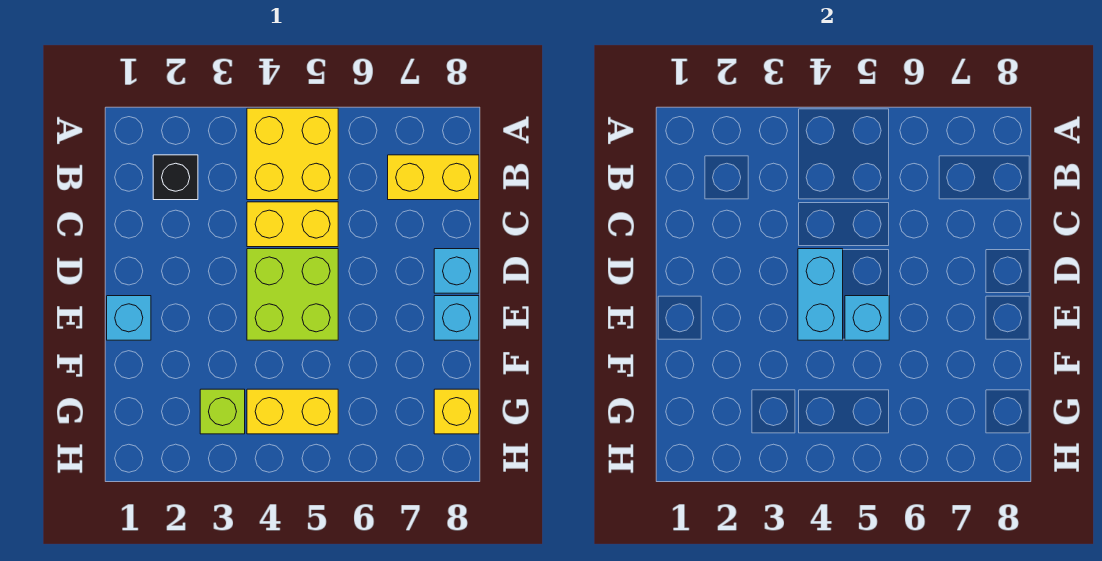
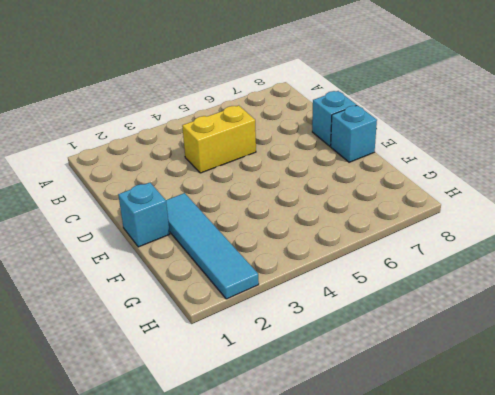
cyan 1x4 tile [166,193,259,299] -> none
none -> yellow 2x2 brick [247,108,338,200]
none -> black 1x1 brick [153,155,198,200]
none -> yellow 1x2 brick [388,155,479,200]

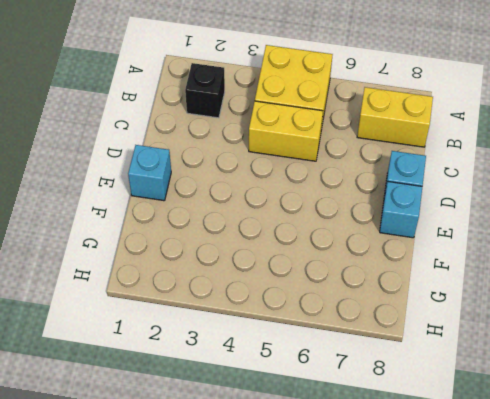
none -> lime 2x2 brick [247,249,338,340]
none -> lime 1x1 brick [200,389,245,434]
none -> yellow 1x2 brick [247,389,338,434]

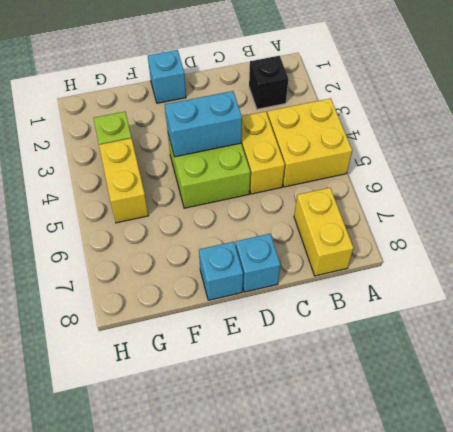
none -> yellow 1x1 brick [434,389,479,434]
none -> cyan 1x1 brick [845,296,889,340]

